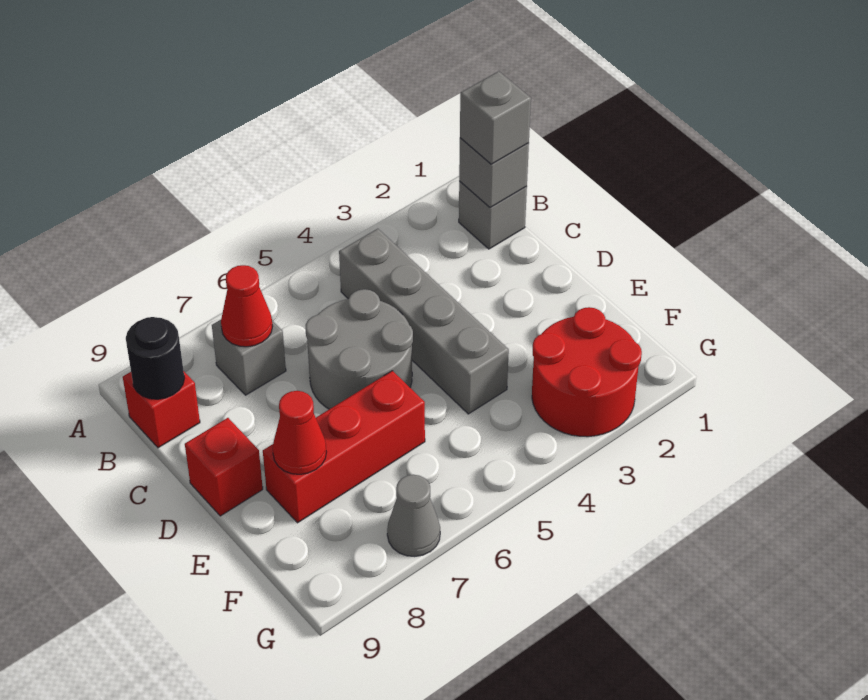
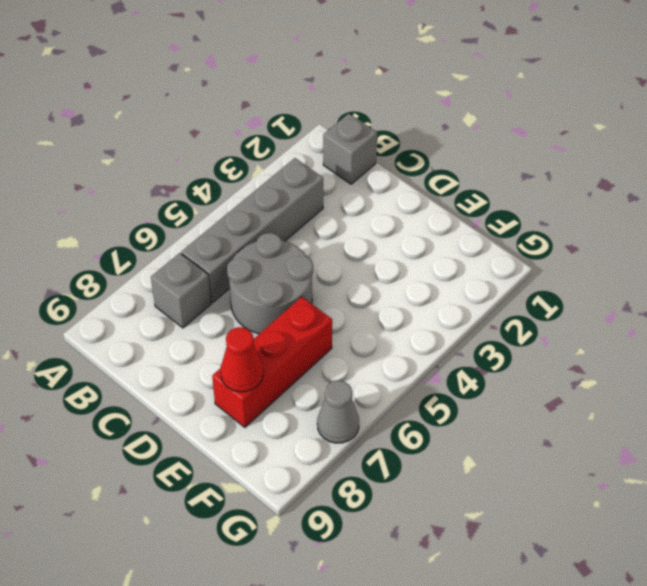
grey 1x4 brick [181,158,323,303] -> grey 1x4 brick turned to [339,229,509,414]
none -> red 1x1 brick [123,372,200,448]
none -> red 1x1 brick [185,418,263,516]
none -> red 2x2 round brick [532,307,642,437]

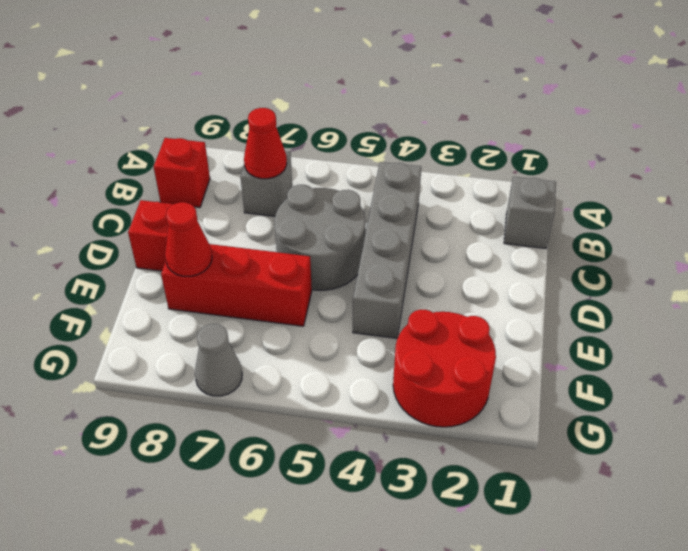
none -> grey 1x1 brick [459,138,529,208]
none -> black 1x1 round brick [126,317,184,399]
none -> grey 1x1 brick [460,71,531,164]

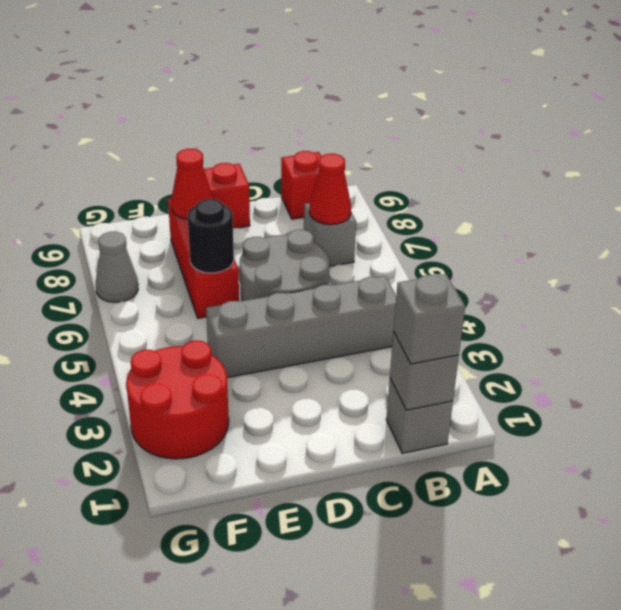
black 1x1 round brick [188,199,234,273] -> black 1x1 round brick moved to [126,317,184,399]

